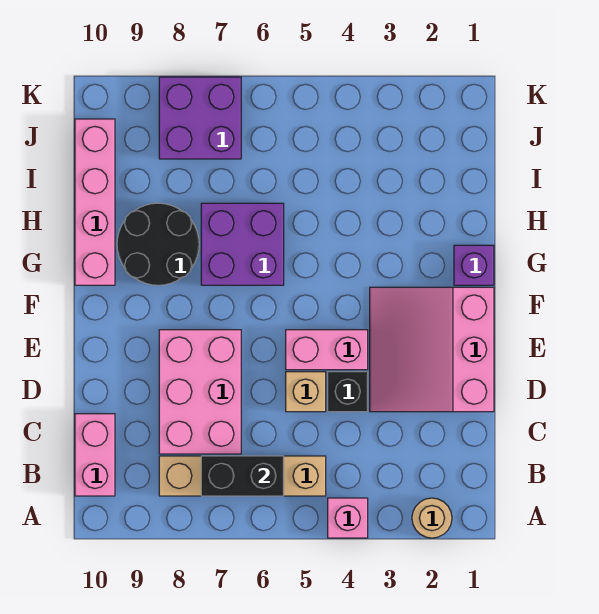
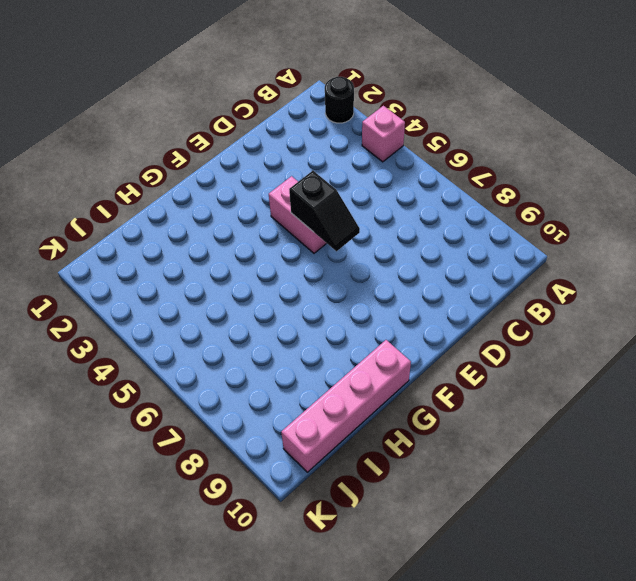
black 1x1 round brick [325,77,354,123] -> tan 1x1 round brick [412,498,452,538]
black 1x2 slope [289,171,360,251] -> none
none -> tan 1x4 brick [159,456,326,496]
none -> pink 1x2 brick [75,414,115,496]
none -> pink 2x3 brick [159,330,241,454]

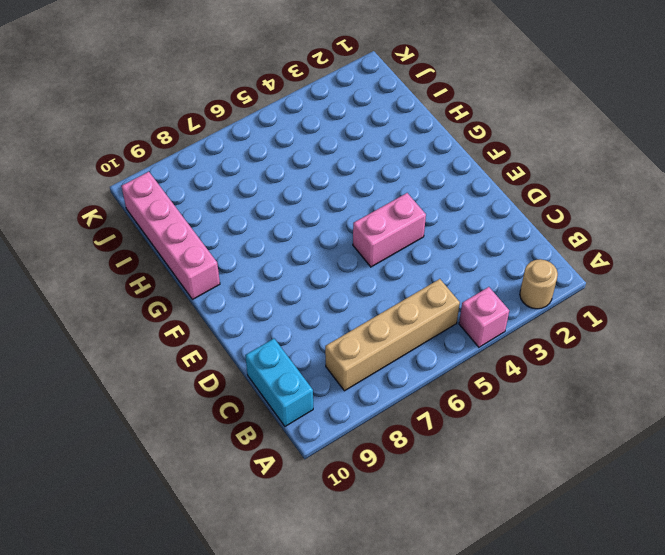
cyan 1x2 brick [245,339,313,426] -> pink 1x2 brick [75,414,115,496]
none -> pink 2x3 brick [159,330,241,454]
none -> pink 3x3 slope [370,287,494,412]
none -> black 1x1 brick [328,372,368,412]

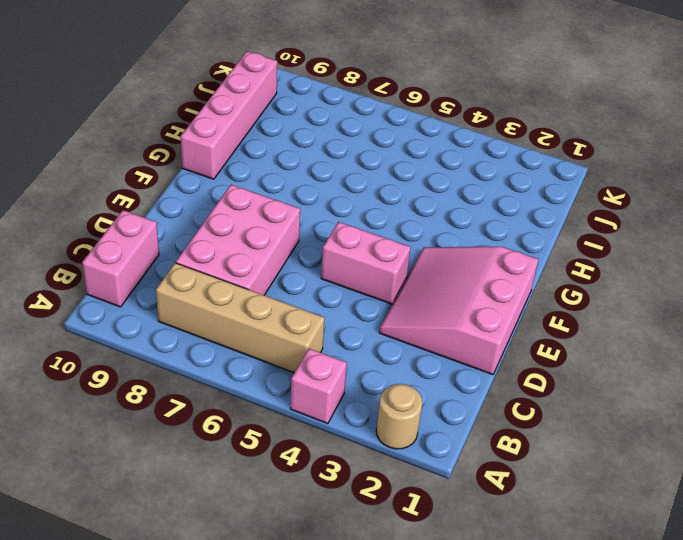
none -> black 1x1 brick [328,372,368,412]
none -> tan 1x1 brick [286,372,326,412]
none -> purple 1x1 brick [454,245,494,285]

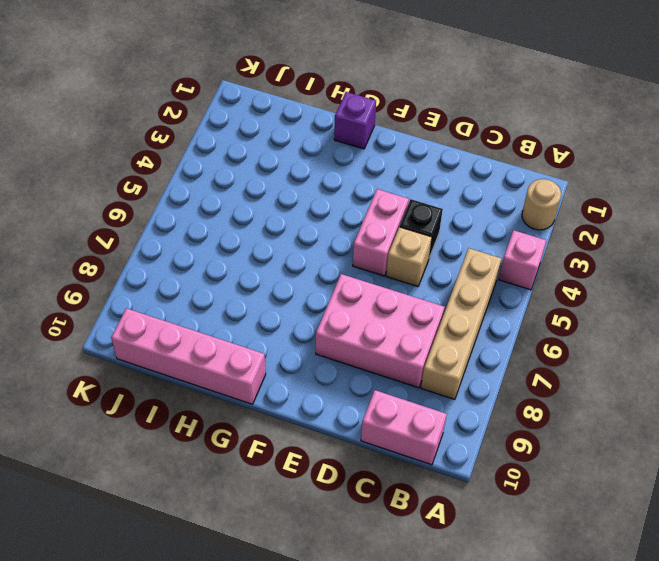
none -> pink 3x3 slope [370,287,494,412]
none -> purple 2x2 brick [201,203,284,285]
none -> black 2x2 round brick [117,203,199,285]

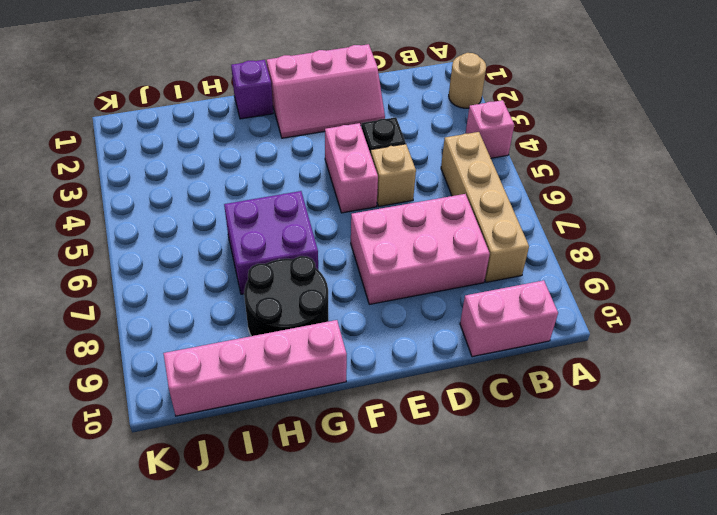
pink 2x3 slope [267,44,385,138] -> pink 3x3 slope [370,287,494,412]
none -> purple 2x2 brick [159,77,241,159]
none -> black 1x2 brick [201,456,284,496]

